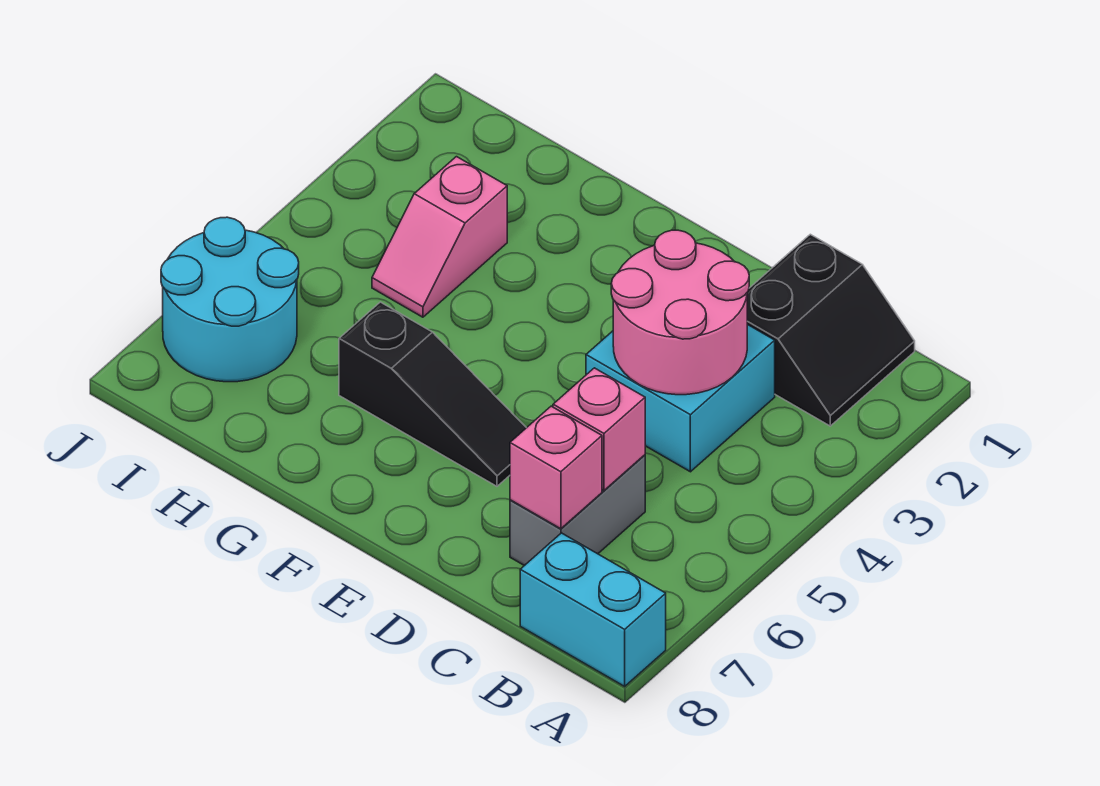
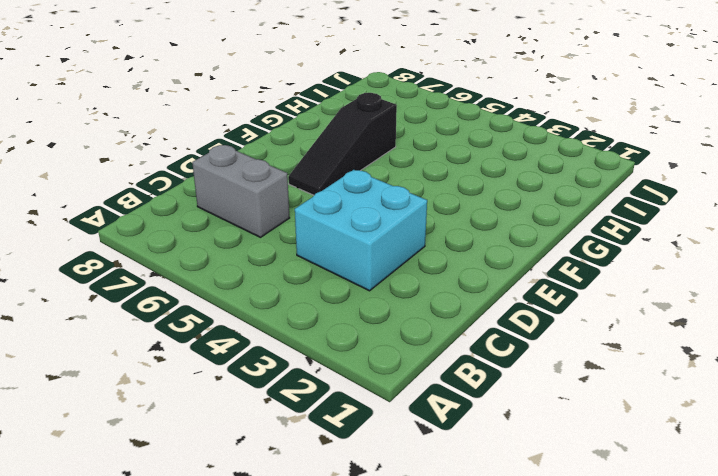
none -> cyan 1x2 brick [520,533,666,686]
none -> black 2x2 slope [747,234,915,426]

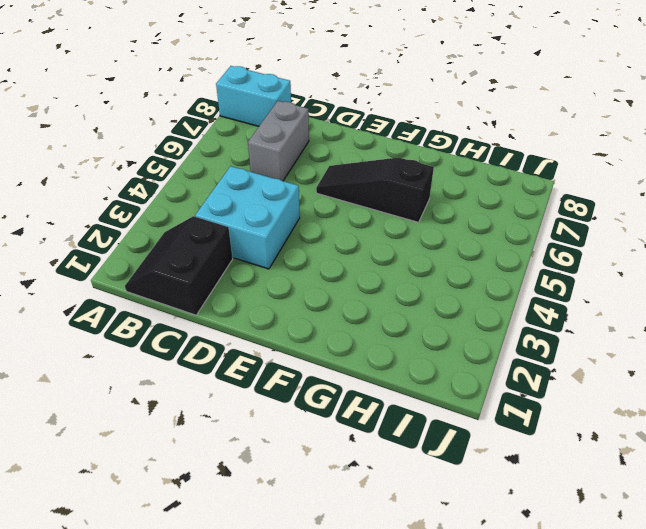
none -> pink 1x2 slope [372,157,507,317]
none -> cyan 2x2 round brick [161,217,299,382]

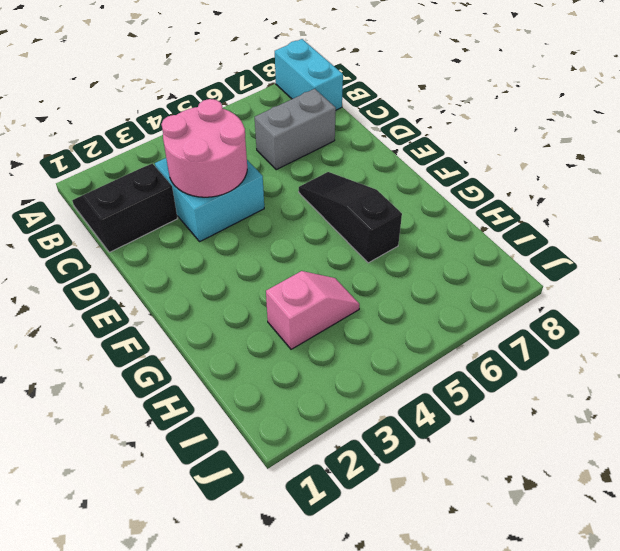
none -> cyan 2x2 round brick [161,217,299,382]
none -> pink 1x1 brick [553,368,645,490]

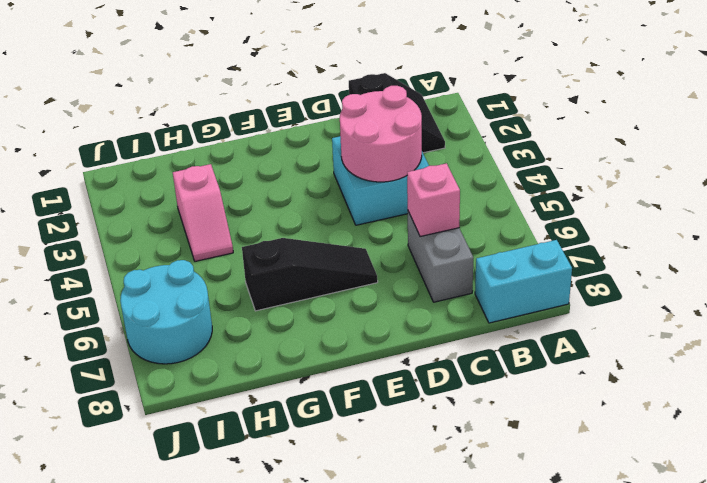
none -> pink 1x1 brick [510,406,602,529]

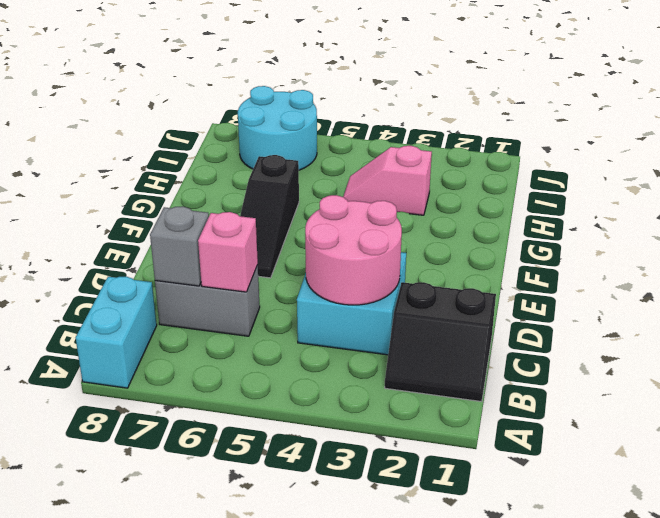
grey 1x1 brick [150,206,209,286] -> pink 1x1 brick [510,406,602,529]

